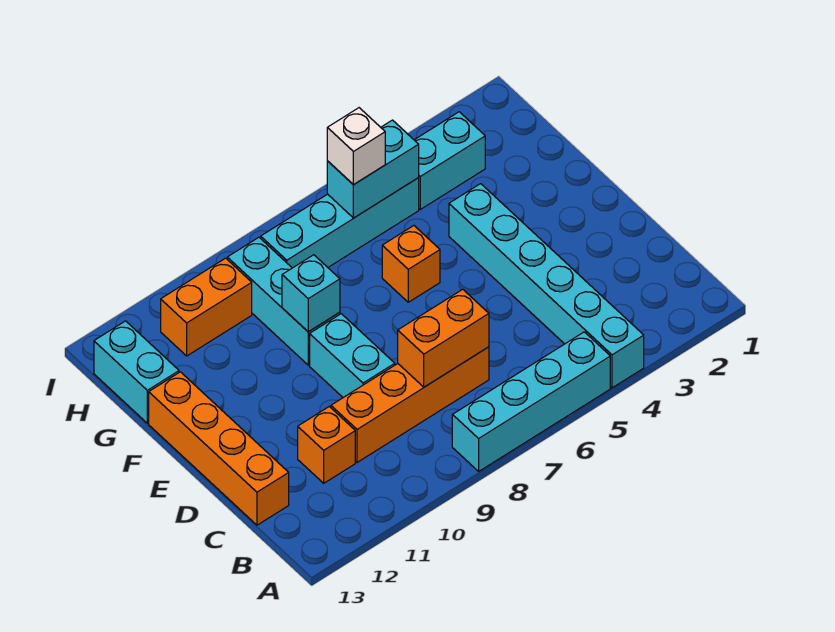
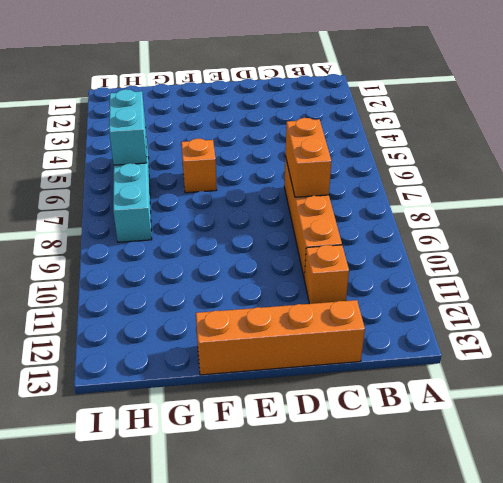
none -> cyan 1x6 brick [449,184,644,388]
none -> cyan 1x4 brick [452,332,610,471]
none -> cyan 1x2 brick [310,314,395,397]

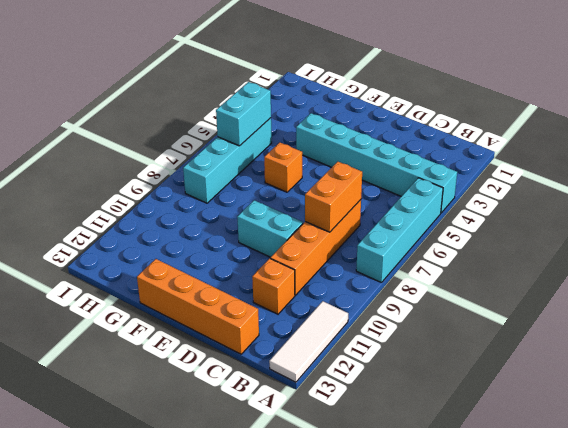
white 1x3 tile [269,301,348,382] -> none
none -> cyan 1x3 brick [227,237,340,365]
none -> cyan 1x2 brick [94,321,179,423]
none -> cyan 1x2 brick [415,112,485,209]

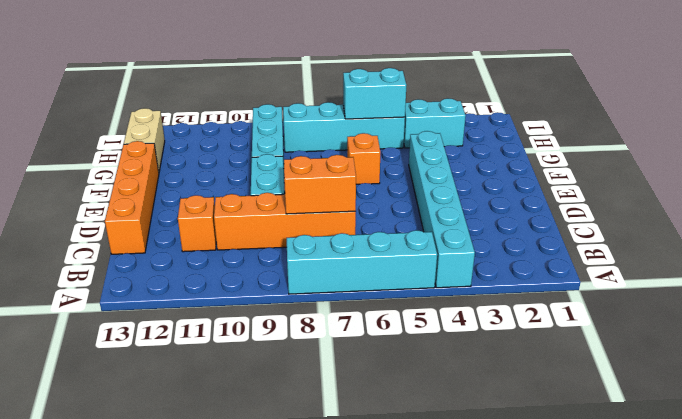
tan 1x2 brick [124,108,165,172] -> cyan 1x2 brick [94,321,179,423]
none -> orange 1x2 brick [161,258,252,356]
none -> cyan 1x1 brick [282,255,340,332]
none -> white 1x1 brick [327,108,385,185]

